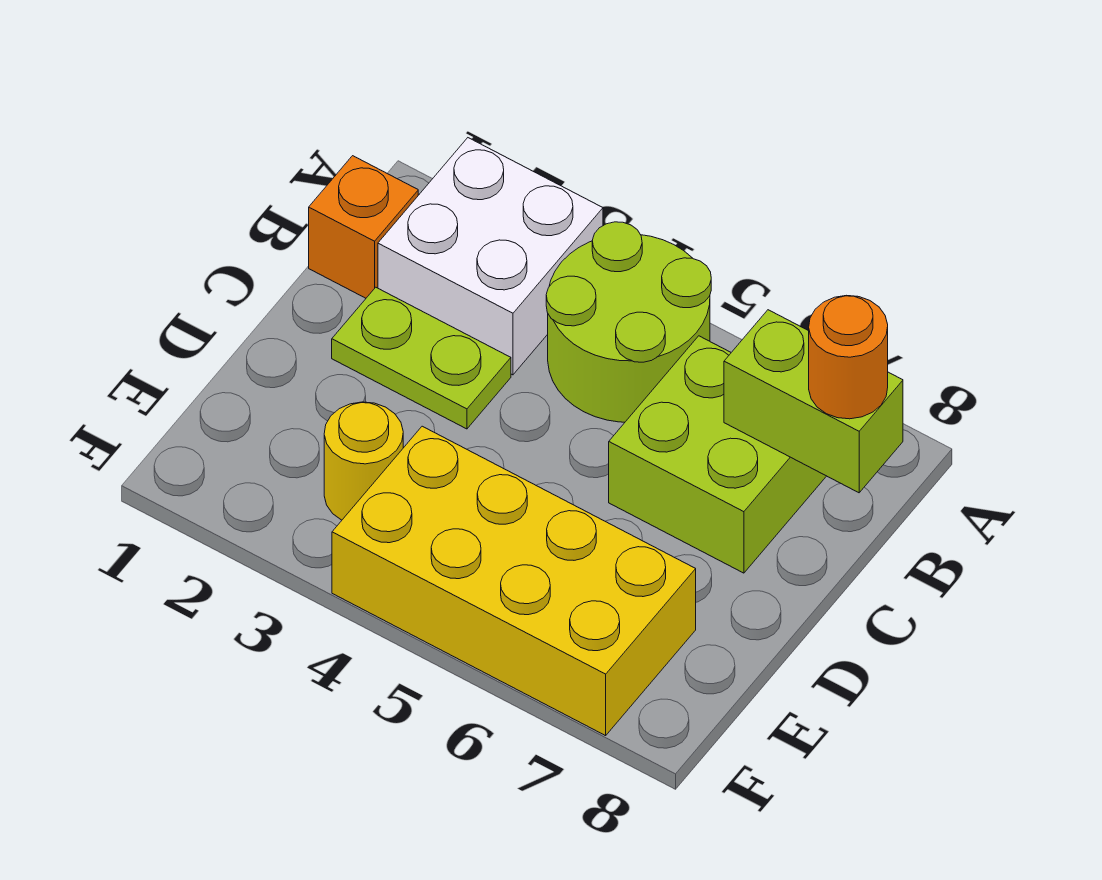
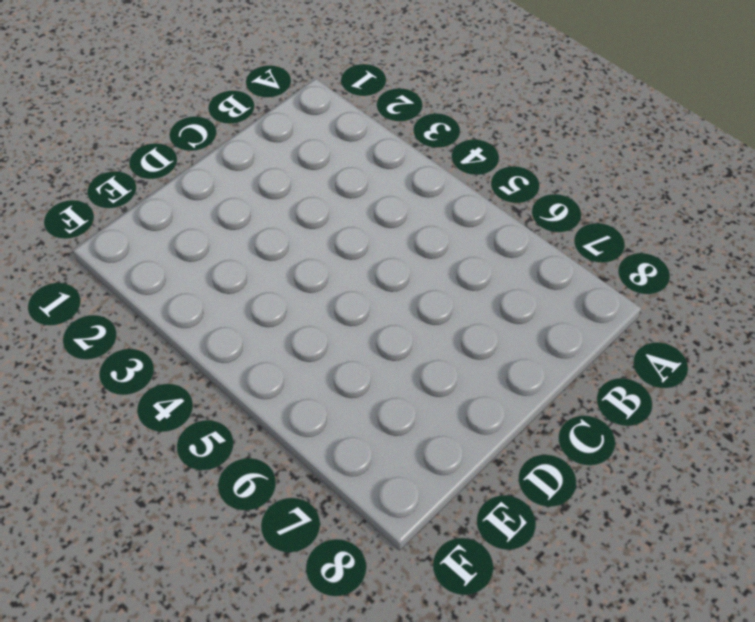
none -> white 2x2 brick [378,138,603,375]
none -> lime 2x2 round brick [546,222,711,422]

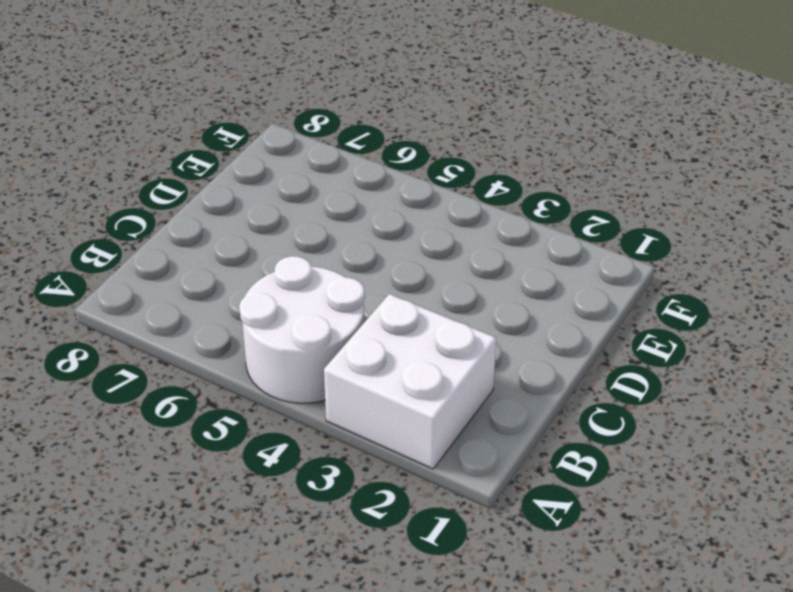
white 2x2 round brick [239,256,365,403] -> lime 2x2 round brick [546,222,711,422]
none -> orange 1x1 brick [309,156,418,298]
none -> lime 2x2 brick [609,336,826,573]

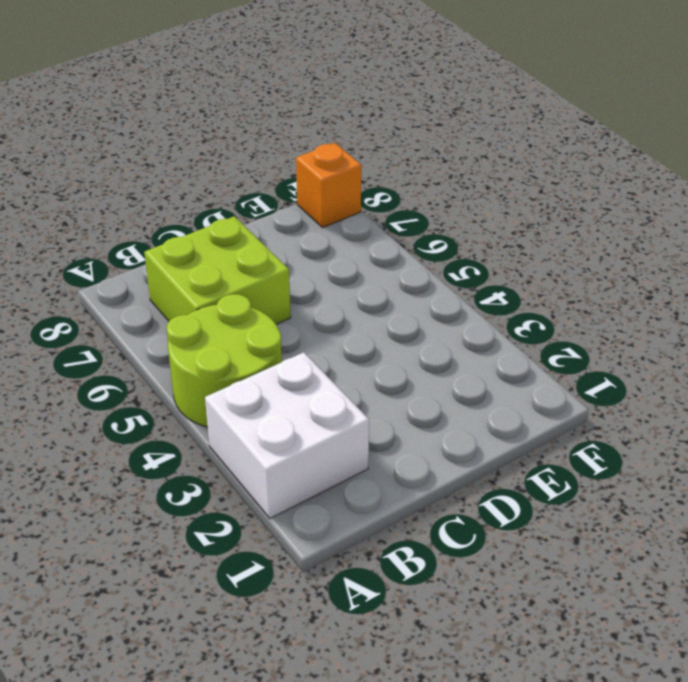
orange 1x1 brick [296,143,361,227] -> orange 1x1 brick moved to [309,156,418,298]
none -> lime 1x2 plate [332,287,511,429]
none -> yellow 1x1 round brick [324,402,403,520]

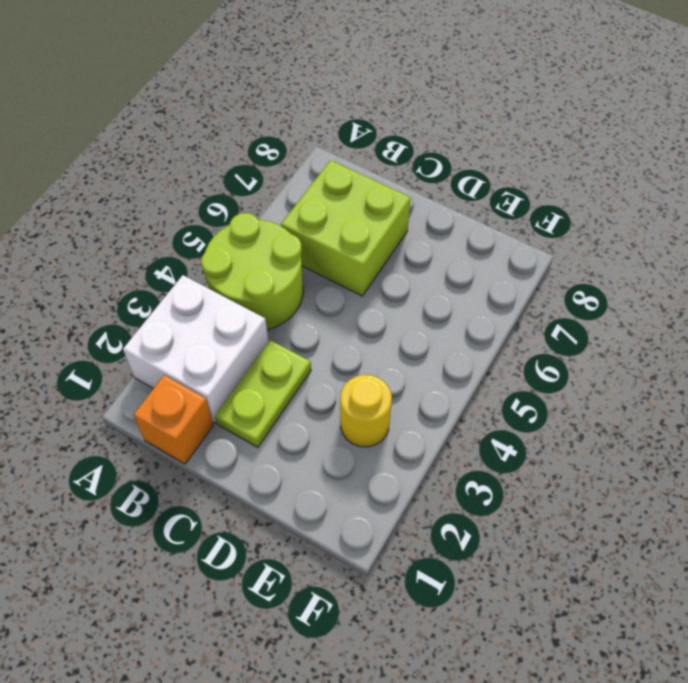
none -> yellow 2x4 brick [332,426,696,736]
none -> lime 1x2 brick [724,310,903,493]

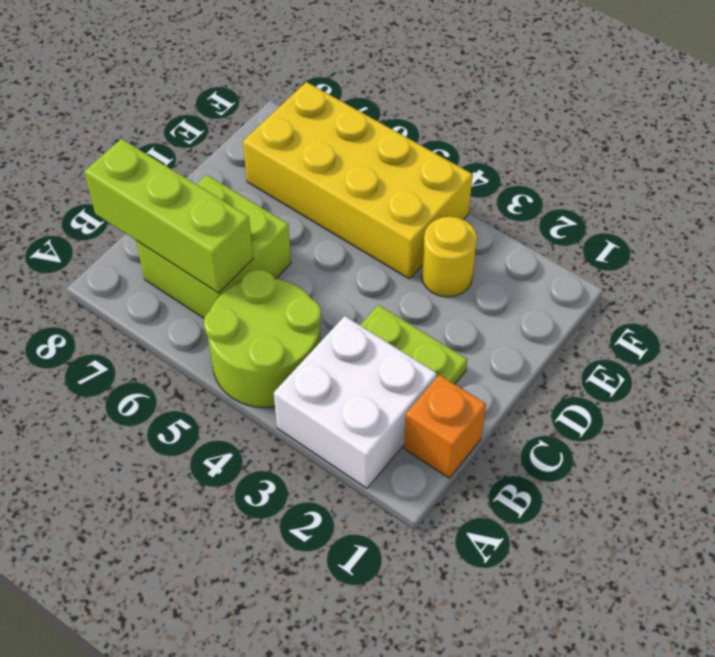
lime 1x3 brick [85,139,253,293] -> lime 1x2 brick [724,310,903,493]
none -> orange 1x1 round brick [809,295,888,419]

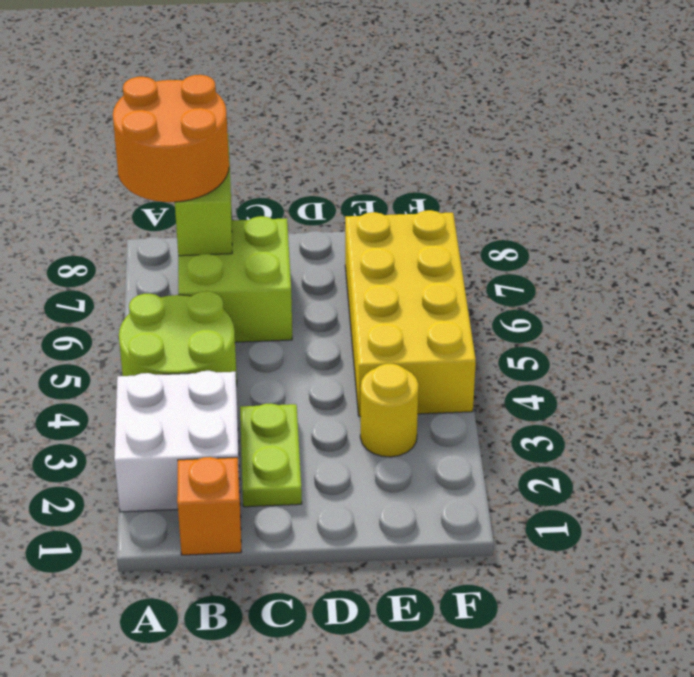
orange 2x2 round brick [113,75,229,202] -> orange 1x1 round brick [809,295,888,419]

